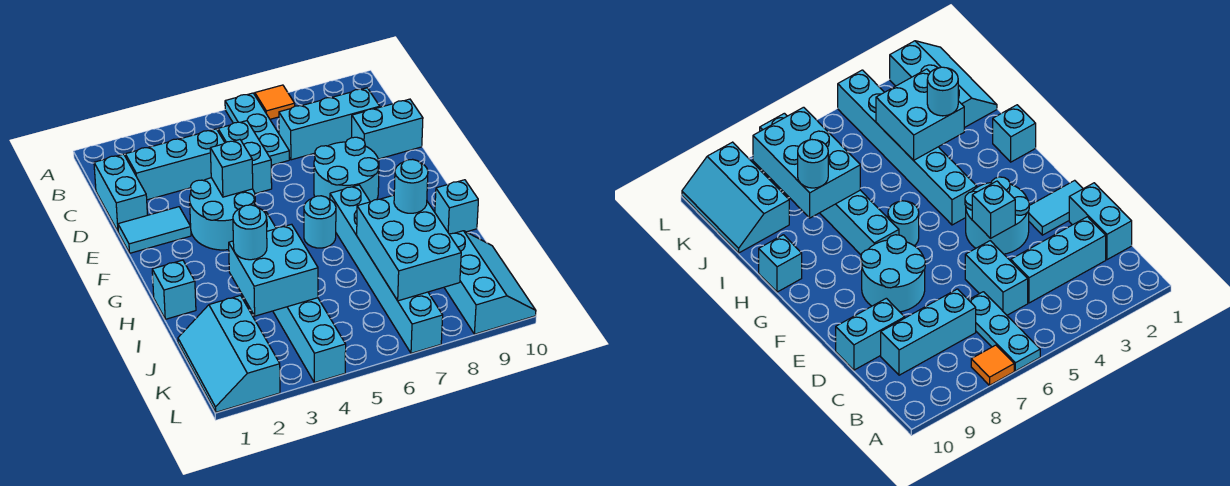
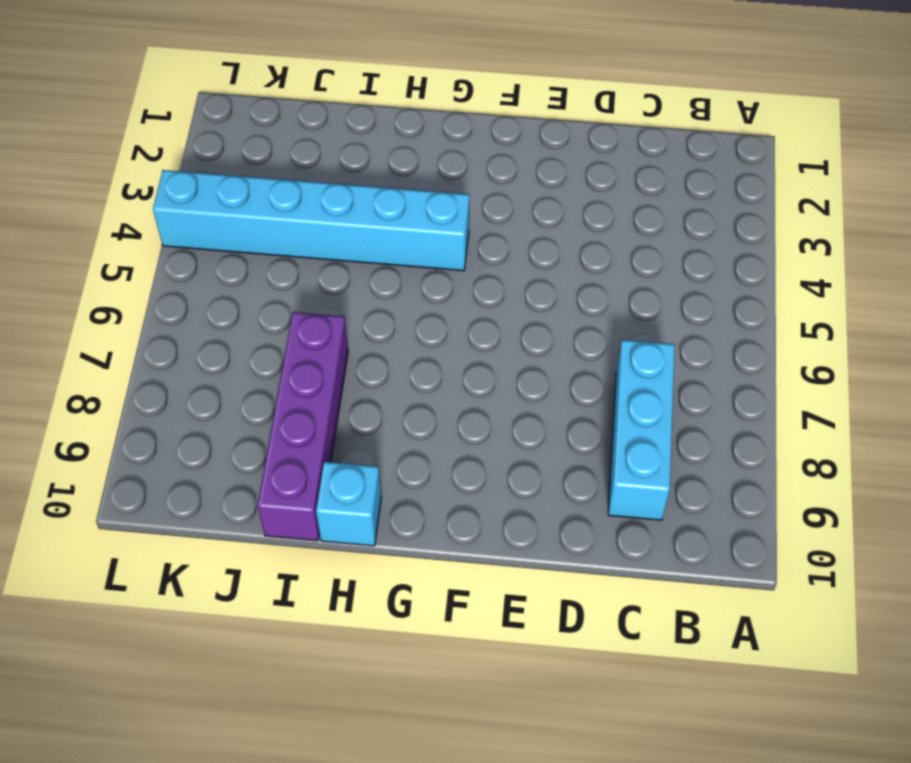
purple 1x4 brick [258,312,348,541] -> cyan 1x6 brick [330,185,443,353]
none -> cyan 1x3 plate [225,93,289,165]
none -> orange 1x1 tile [255,85,295,119]
none -> cyan 1x2 brick [94,154,147,231]

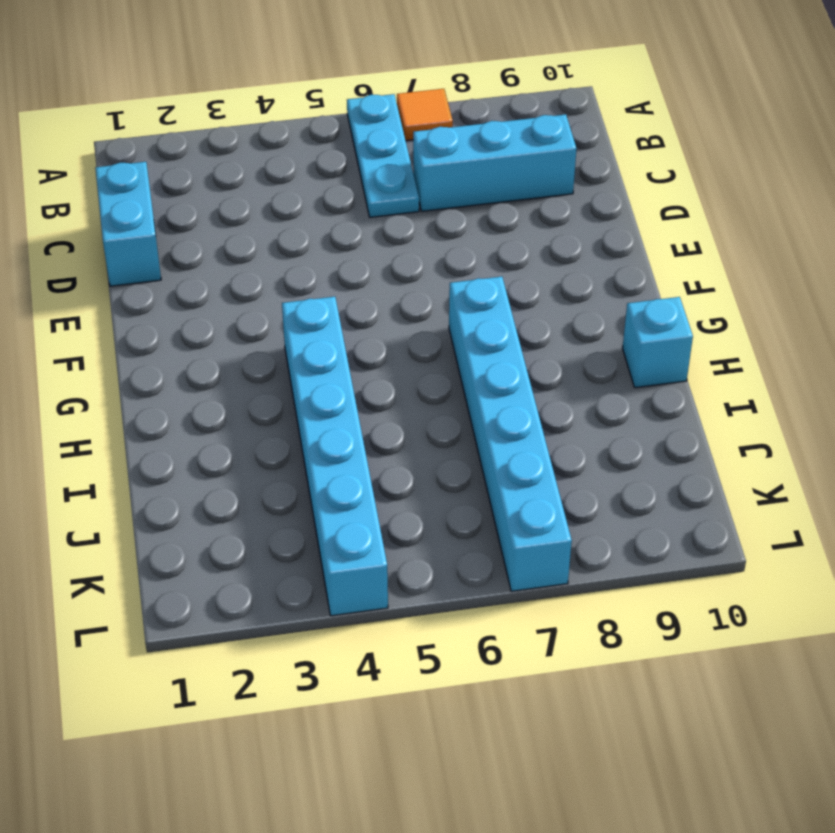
none -> cyan 1x3 brick [125,129,225,200]
none -> cyan 1x2 brick [218,121,272,194]
none -> cyan 1x2 brick [352,99,423,159]

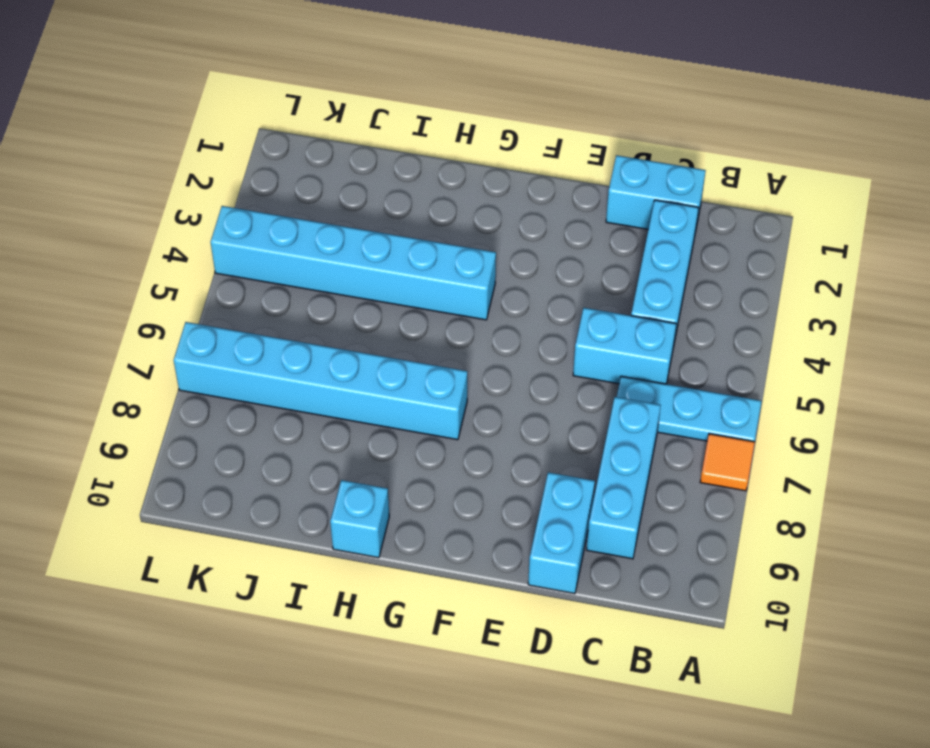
none -> cyan 1x2 tile [118,207,191,253]
none -> cyan 2x2 round brick [190,178,256,250]
none -> cyan 2x2 round brick [314,137,379,202]

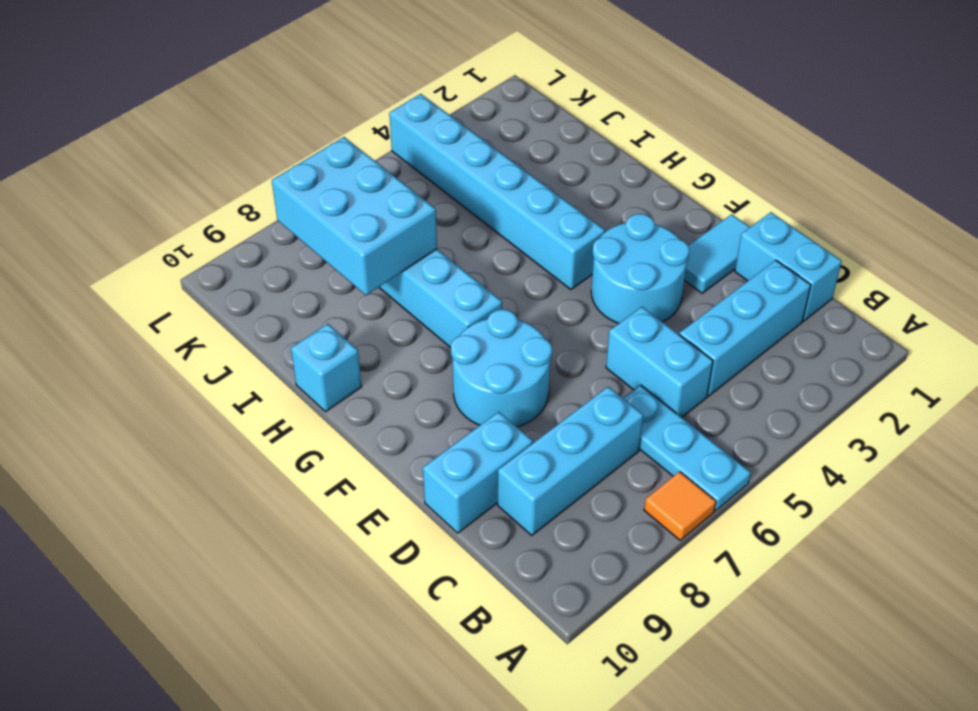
none -> cyan 1x1 round brick [304,196,336,248]
none -> cyan 1x1 brick [152,260,196,319]
none -> cyan 2x3 slope [178,296,280,412]

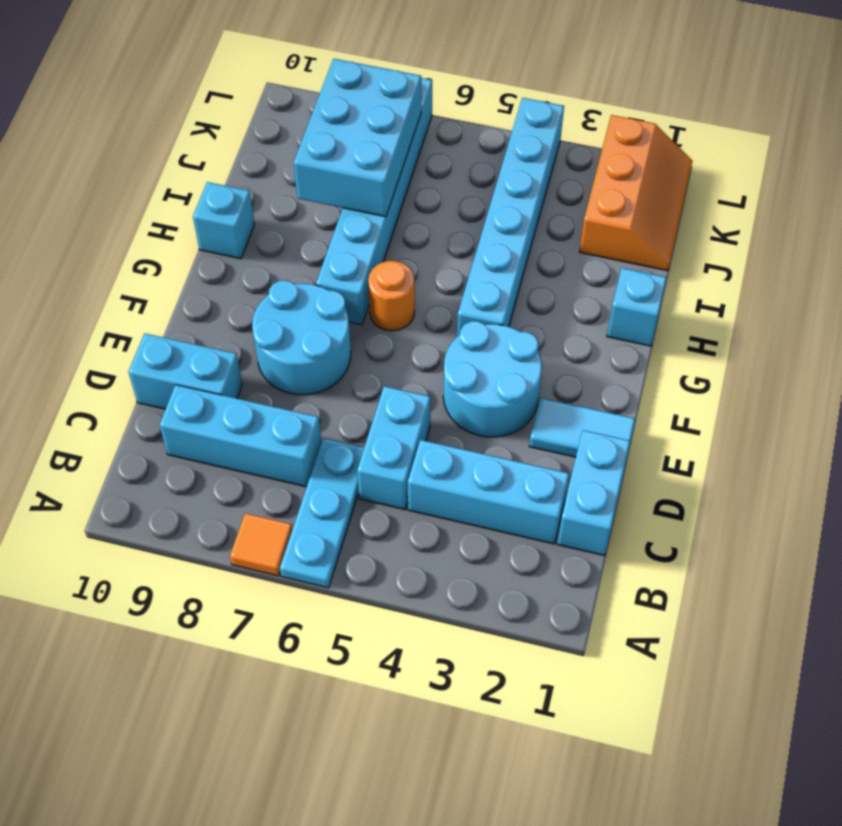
orange 1x1 round brick [368,261,415,331] -> cyan 1x1 round brick [304,196,336,248]
orange 2x3 slope [579,115,692,271] -> cyan 2x3 slope [178,296,280,412]
none -> cyan 2x3 slope [444,231,536,334]
none -> cyan 1x1 brick [210,140,253,197]
none -> cyan 2x2 brick [229,224,318,316]

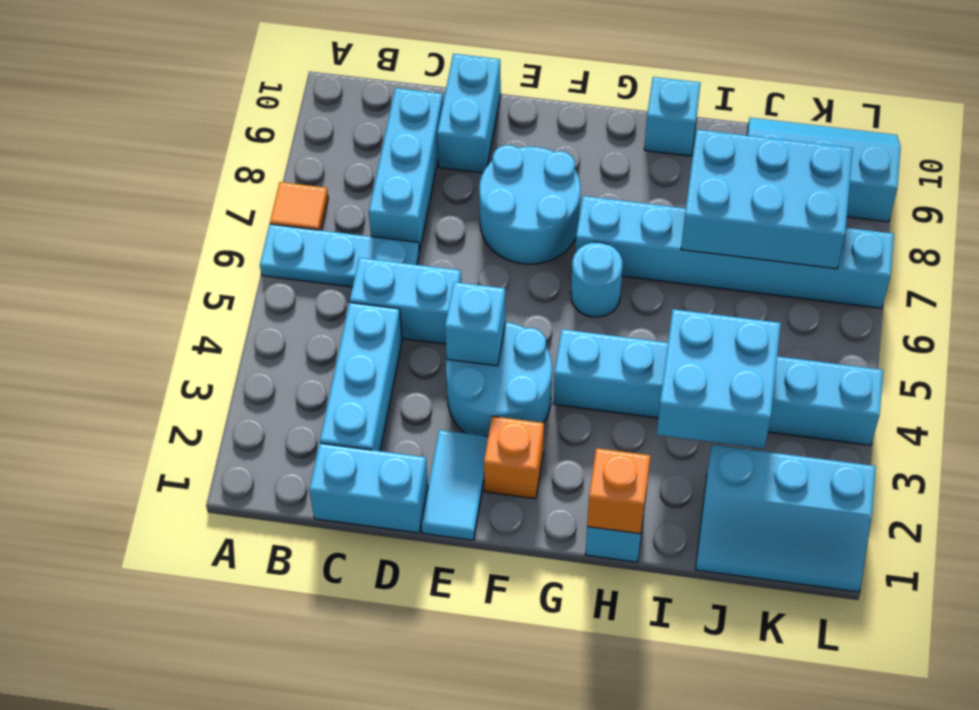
orange 1x1 brick [484,416,544,499] -> none
orange 1x1 brick [587,448,650,534] -> none
none -> cyan 1x1 round brick [233,205,267,260]
none -> cyan 1x1 round brick [394,159,428,213]

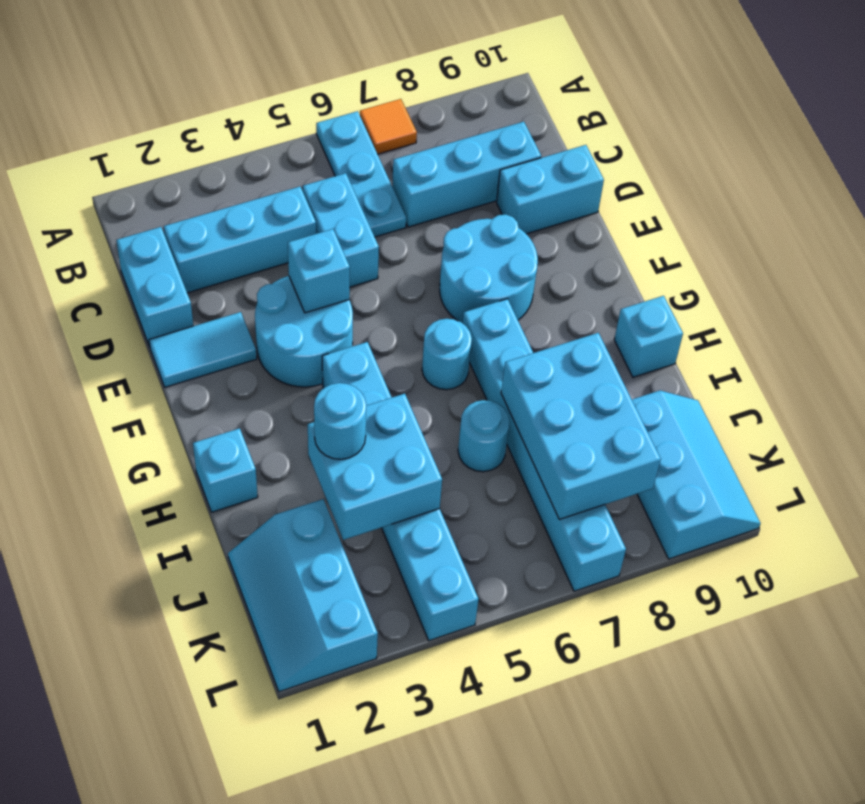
cyan 1x1 round brick [458,400,510,472] -> cyan 1x1 round brick moved to [394,159,428,213]

